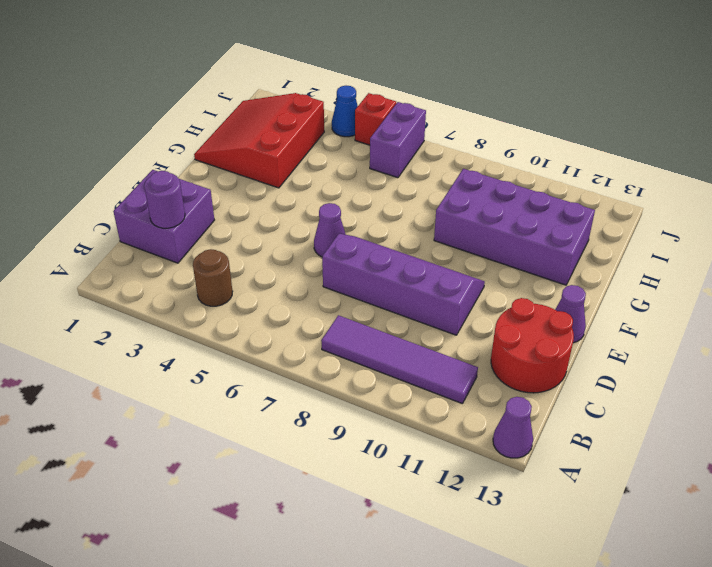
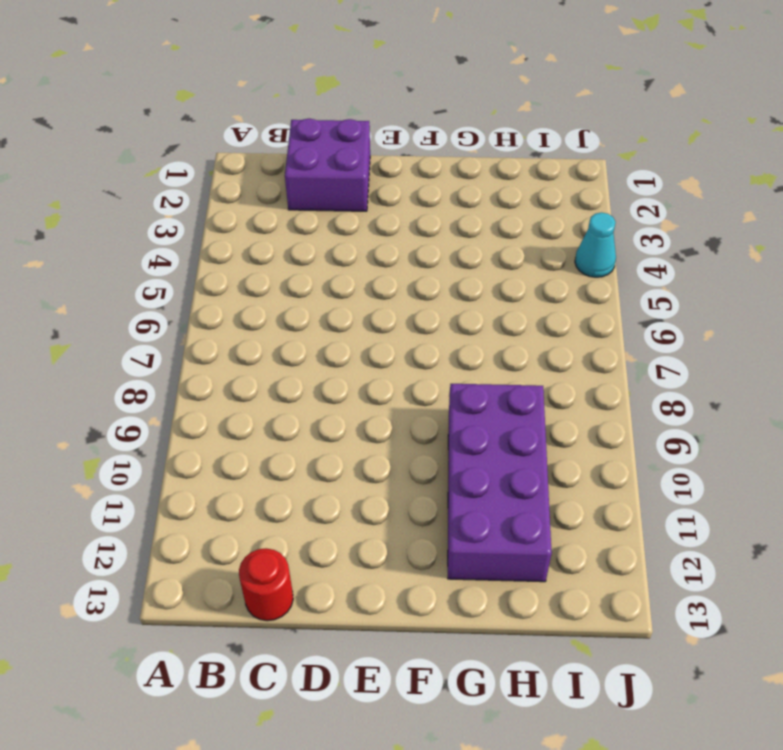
red 1x1 round brick [239,548,293,621] -> red 2x2 round brick [491,298,574,393]
cyan 1x1 cone [575,212,616,277] -> blue 1x1 cone [332,86,358,137]
none -> purple 1x1 cone [493,397,533,458]
none -> brown 1x1 round brick [193,249,233,306]
none -> purple 1x4 tile [321,315,478,404]

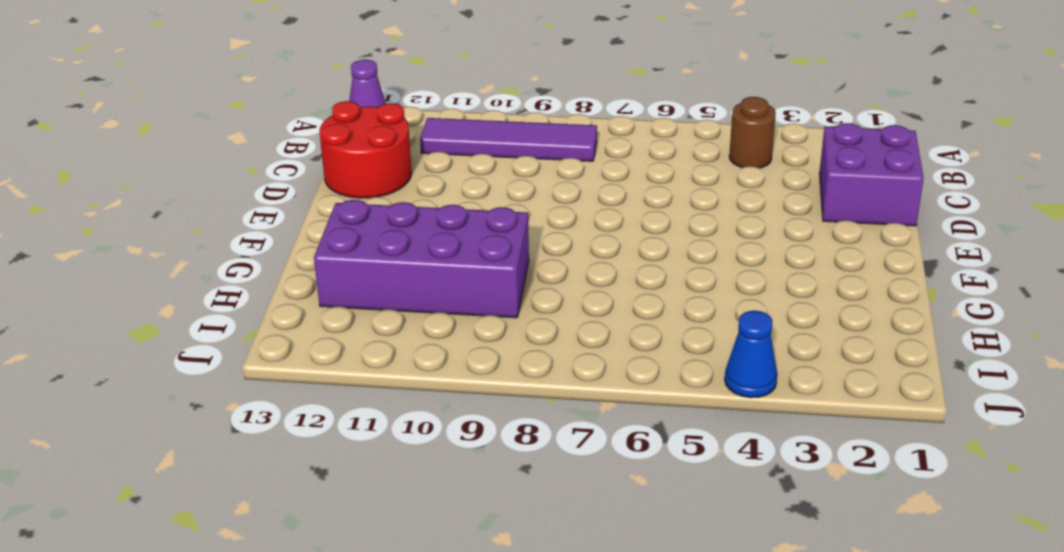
none -> purple 2x4 slope [322,234,485,335]
none -> purple 1x1 cone [314,203,346,257]
none -> purple 1x1 cone [555,285,586,343]

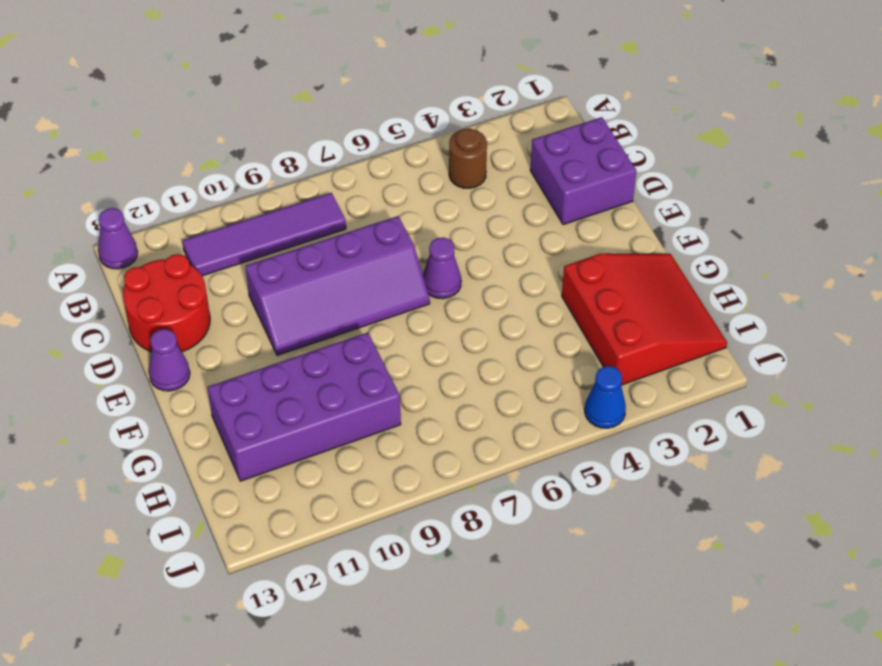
none -> purple 1x2 brick [370,102,426,178]
none -> red 1x1 brick [355,93,396,145]
none -> purple 1x1 round brick [144,171,185,228]

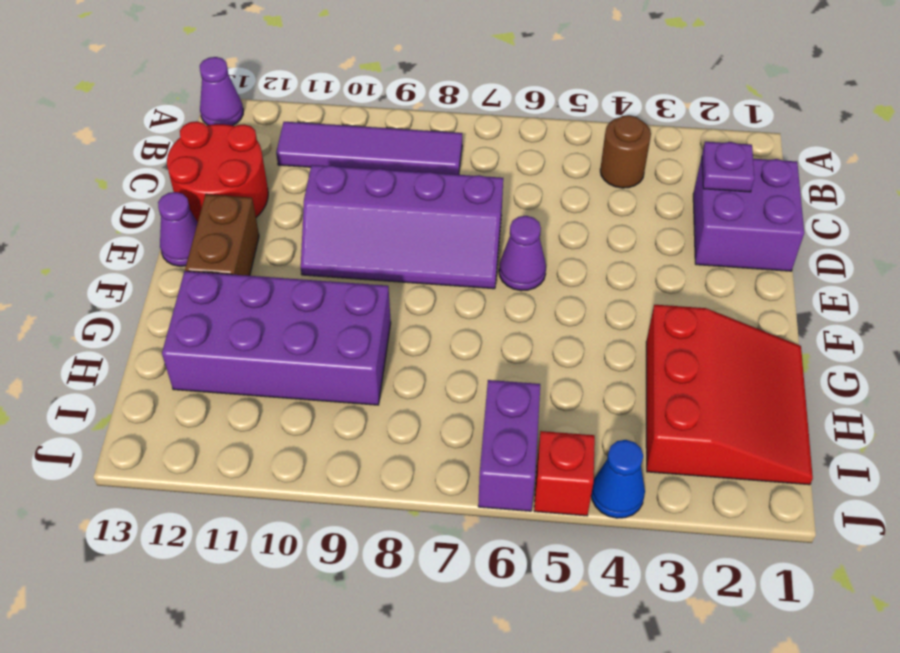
purple 1x1 plate [702,142,754,192] -> purple 1x1 round brick [144,171,185,228]
brown 1x2 brick [185,194,259,276] -> none

